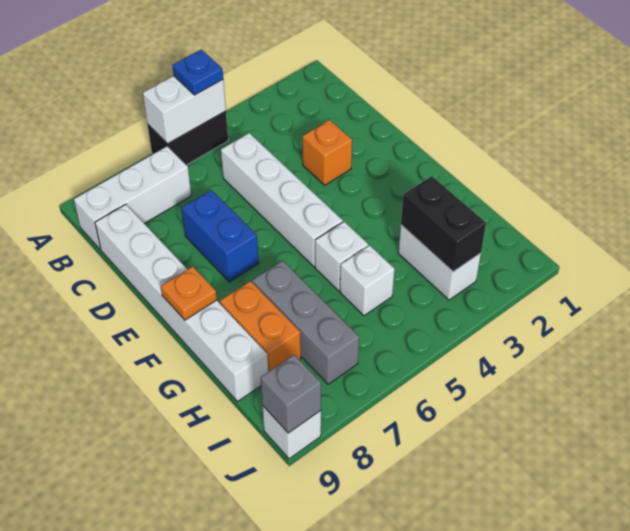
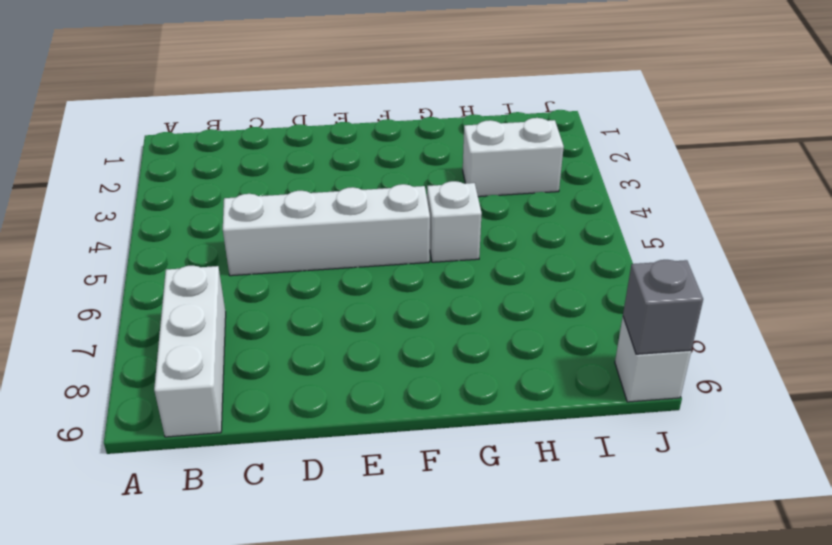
none -> black 1x2 brick [148,111,228,165]
none -> white 1x6 brick [95,204,268,402]
none -> orange 1x1 brick [302,120,352,185]

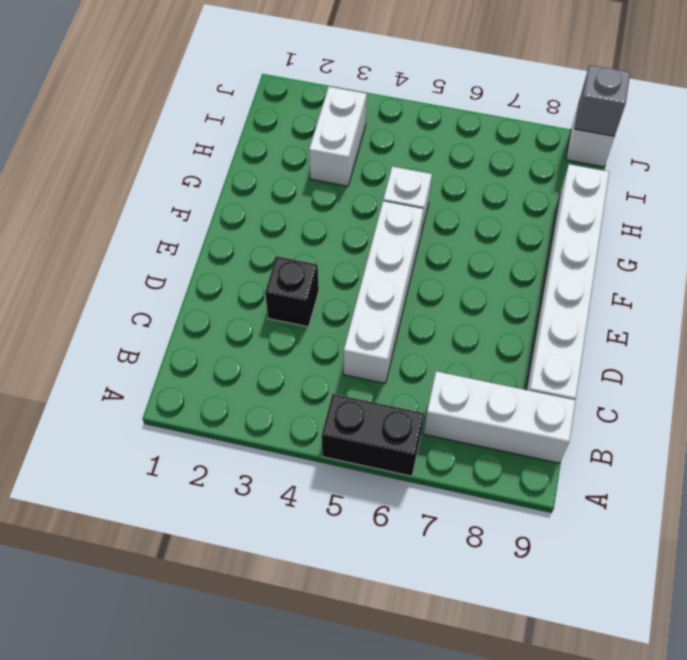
black 1x1 brick [265,256,319,327] -> orange 1x1 brick [302,120,352,185]
none -> blue 1x2 brick [182,190,259,282]
none -> grey 1x3 brick [252,261,359,384]
none -> orange 1x2 brick [220,281,301,372]

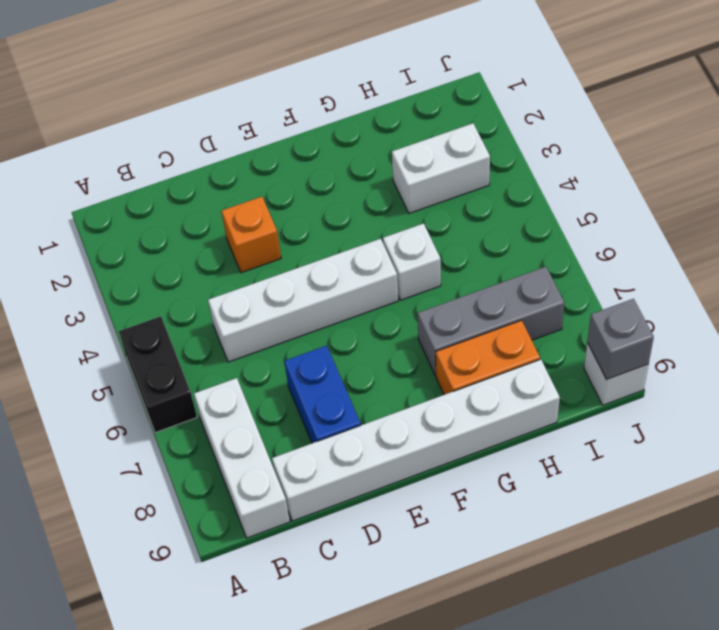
blue 1x2 brick [284,346,361,443] -> blue 1x2 brick turned to [182,190,259,282]
none -> white 1x1 brick [340,245,395,316]
none -> white 1x2 brick [143,76,226,144]
none -> orange 1x1 plate [161,266,217,320]

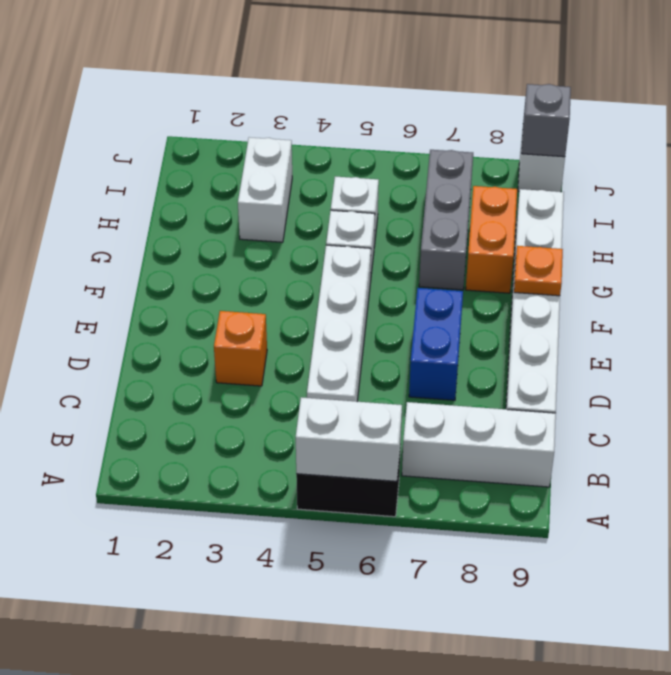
none -> black 1x2 brick [401,176,486,272]
none -> blue 1x1 plate [172,49,223,95]

